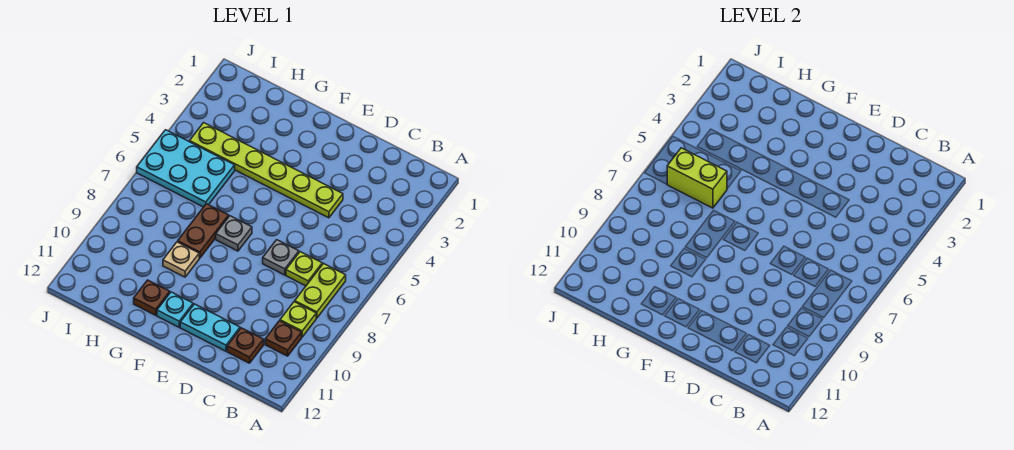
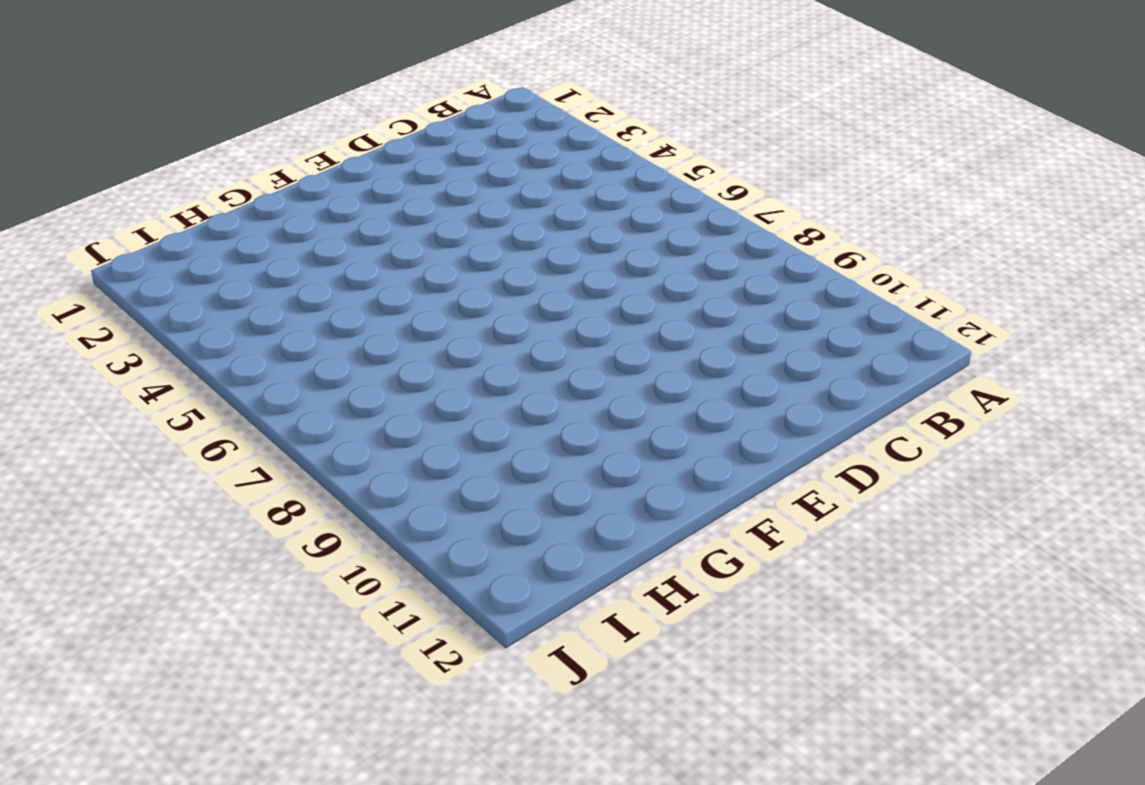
none -> lime 1x2 plate [295,264,346,318]
none -> lime 1x1 plate [280,302,316,337]
none -> brown 1x1 plate [265,321,302,356]

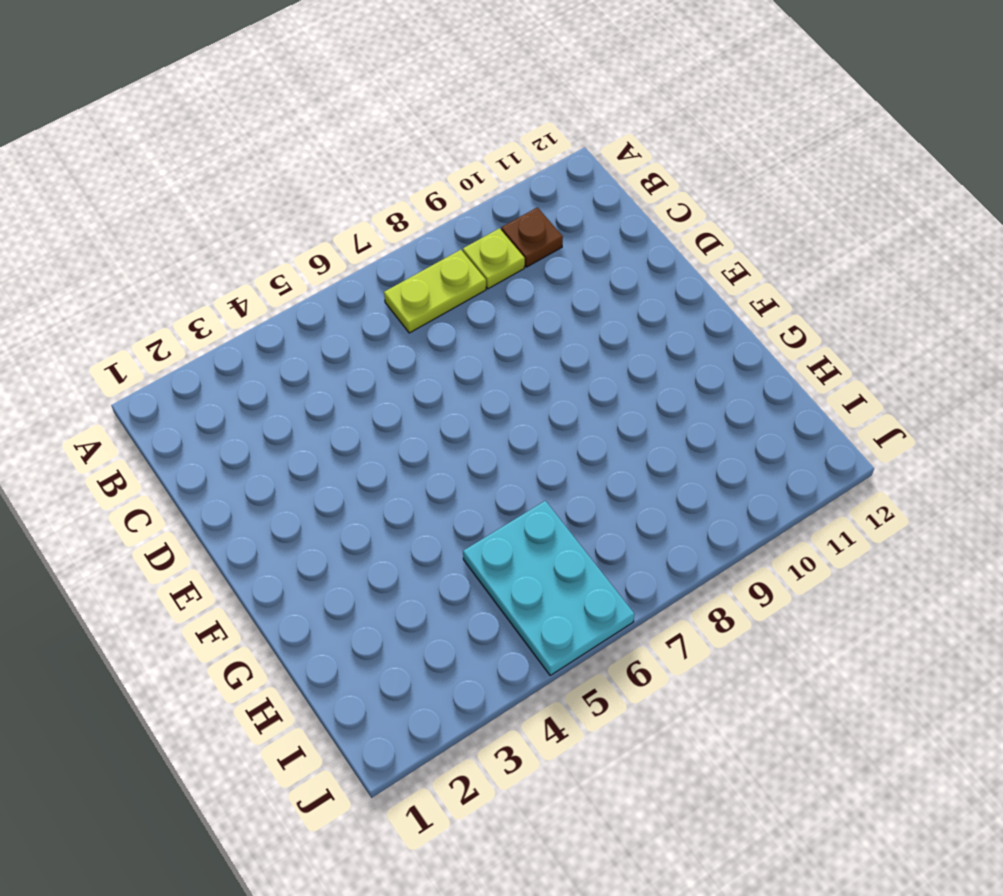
none -> lime 1x1 plate [286,252,322,286]
none -> brown 1x1 plate [227,328,264,363]
none -> lime 1x6 plate [190,123,343,218]

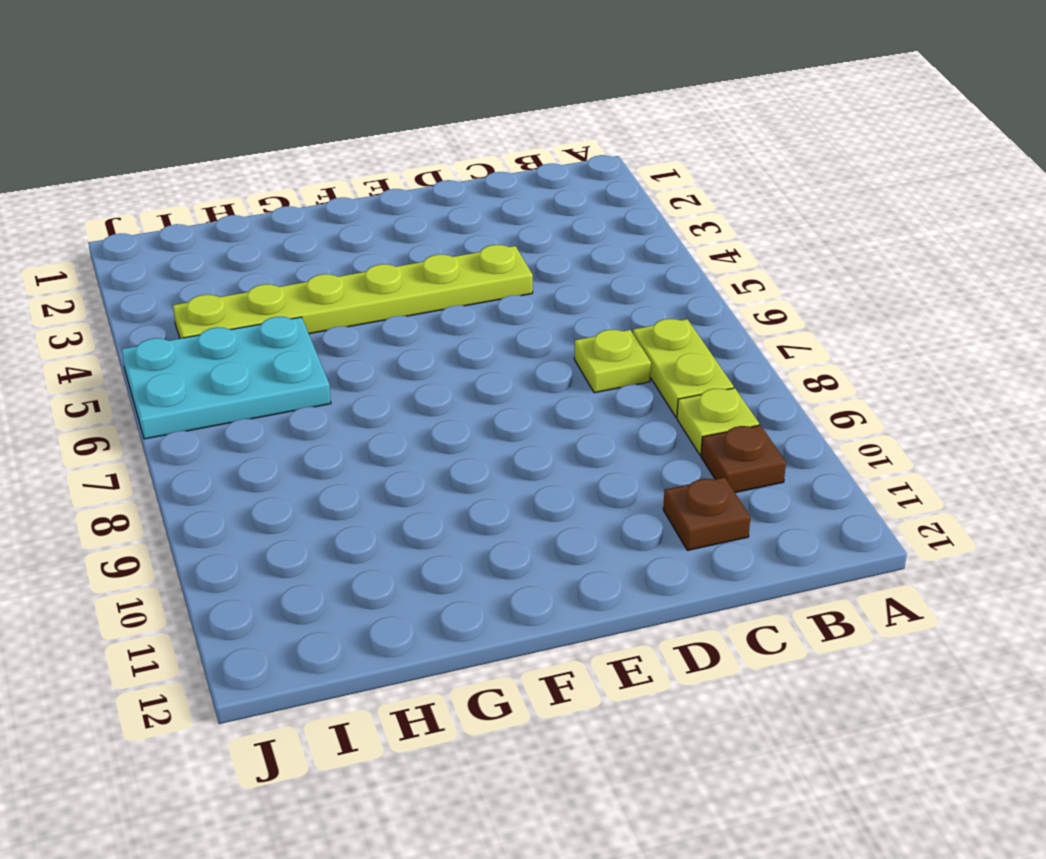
none -> grey 1x1 plate [263,240,299,275]
none -> cyan 1x2 plate [180,304,240,351]
none -> grey 1x1 plate [216,216,252,251]

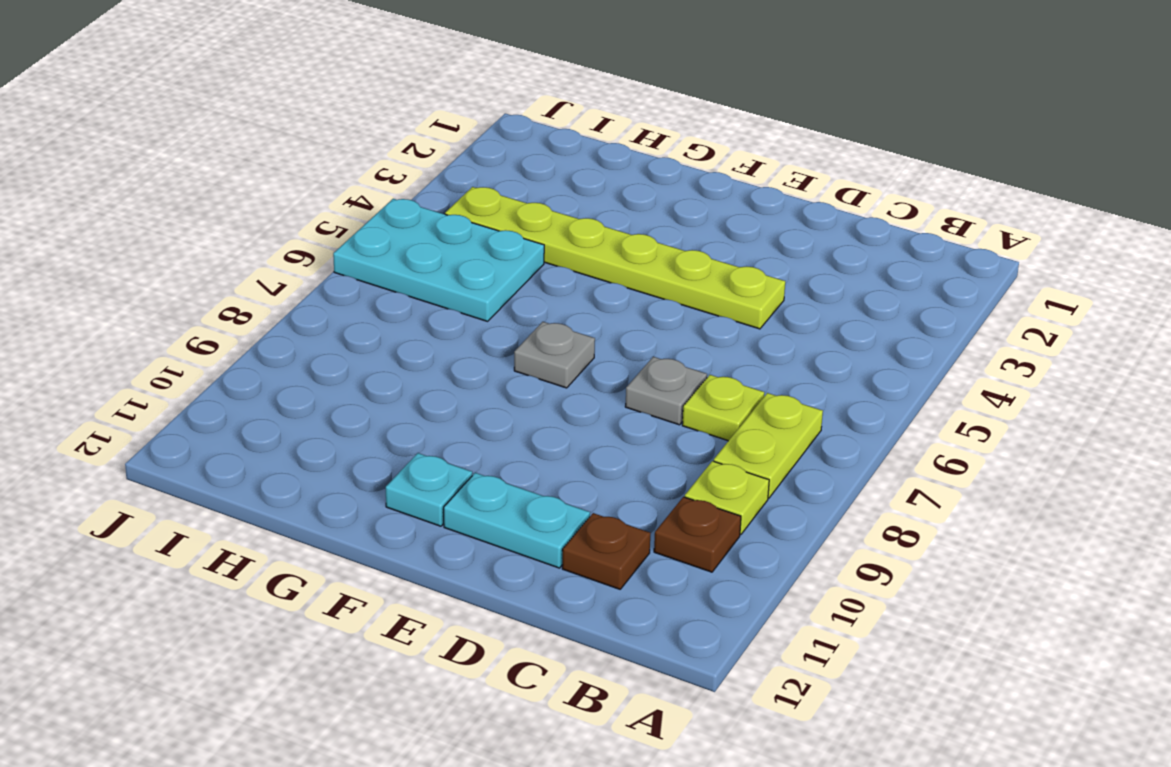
none -> brown 1x2 plate [178,204,229,258]
none -> tan 1x1 plate [163,242,199,277]
none -> brown 1x1 plate [134,280,170,315]

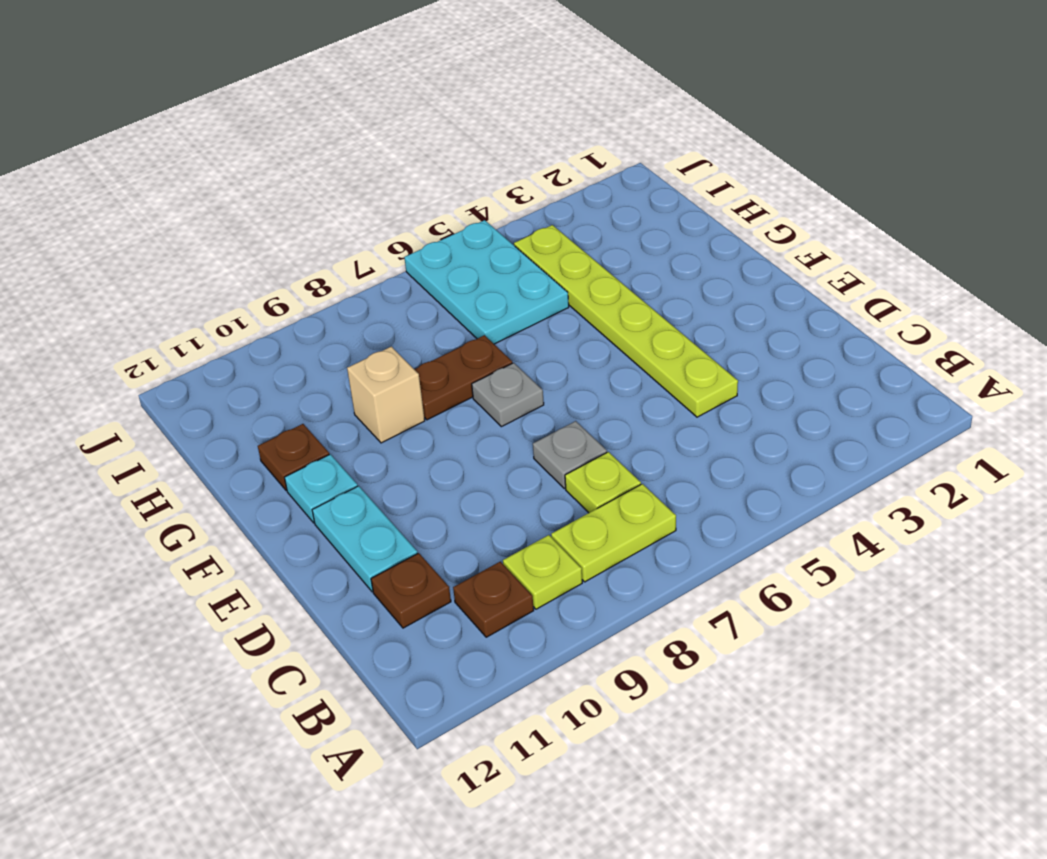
tan 1x1 brick [347,347,425,443] -> tan 1x1 plate [163,242,199,277]
none -> lime 1x2 brick [667,148,727,208]

